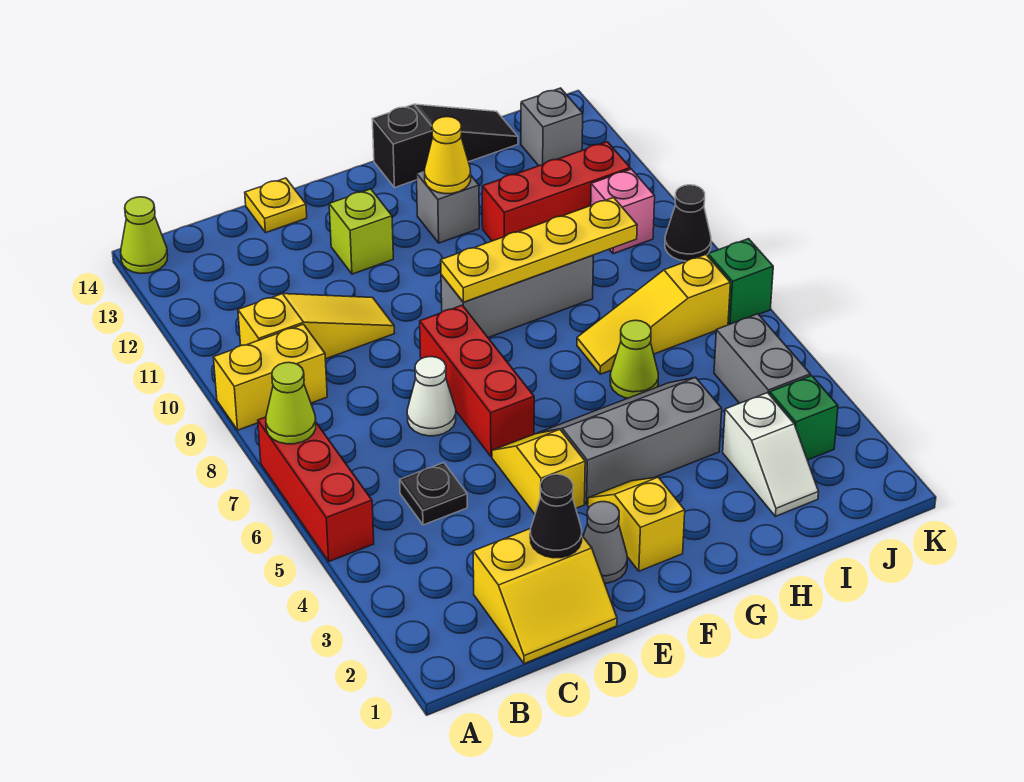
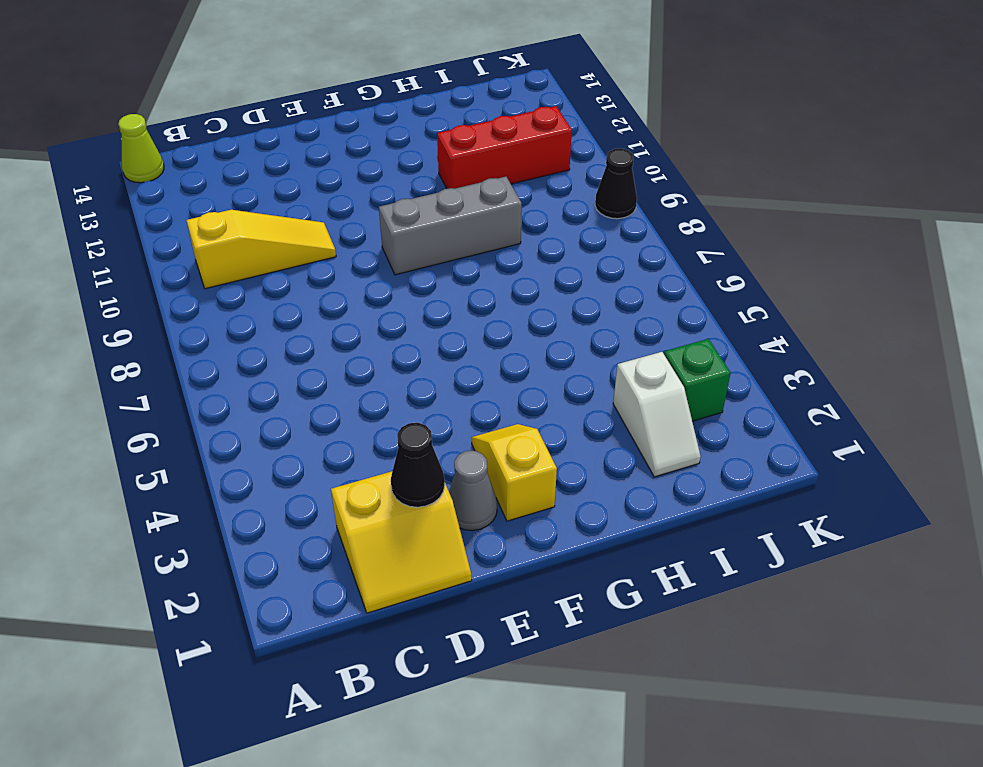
none -> red 1x3 brick [258,417,374,561]
none -> yellow 1x2 brick [213,324,327,430]
none -> black 1x1 plate [400,463,467,525]
none -> white 1x1 cone [407,357,456,436]

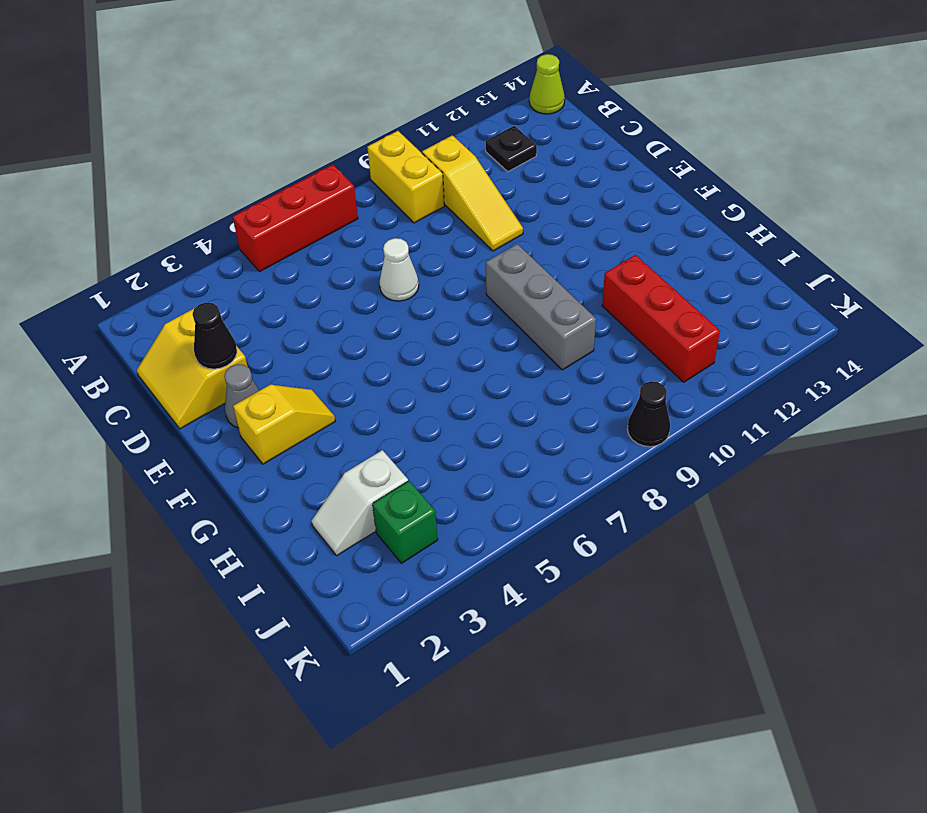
black 1x1 plate [486,126,537,172] -> black 1x1 plate moved to [400,463,467,525]
none -> yellow 1x1 plate [245,178,307,233]
none -> yellow 1x2 slope [492,429,585,514]
none -> red 1x3 brick [420,305,534,457]
none -> lime 1x1 brick [329,189,393,274]

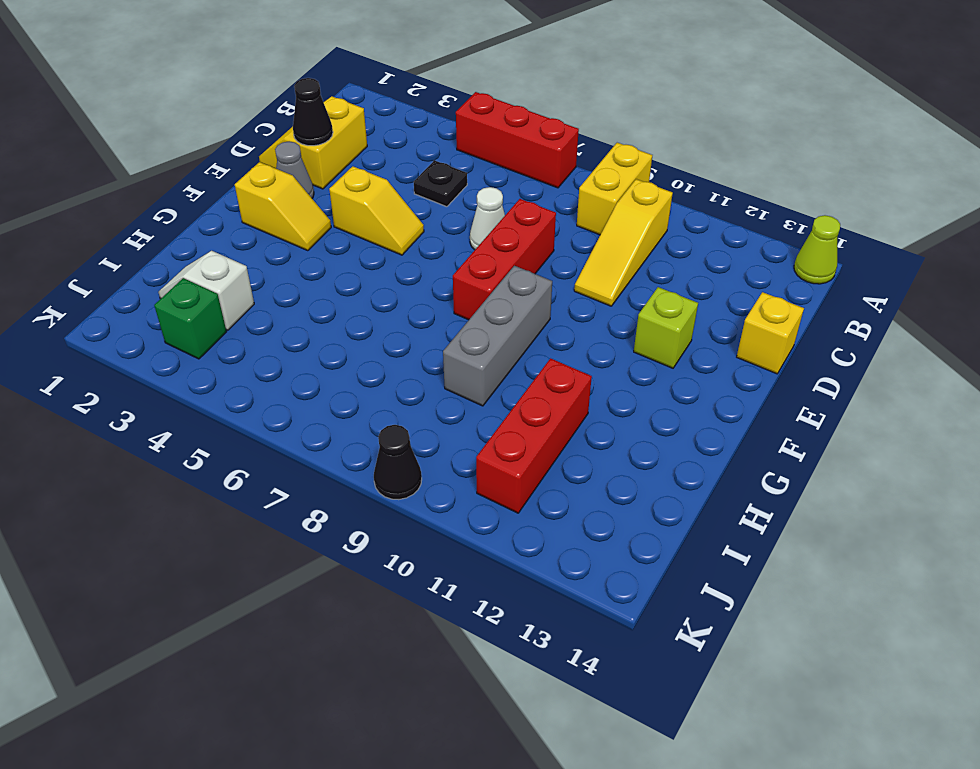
red 1x3 brick [453,199,556,320] -> red 1x3 brick turned to [420,305,534,457]
yellow 1x1 brick [737,292,804,374] -> yellow 1x1 plate [245,178,307,233]
none -> grey 2x3 slope [539,377,722,504]
none -> grey 1x1 brick [416,170,479,243]
none -> black 1x3 slope [372,104,518,188]
none -> lime 1x1 cone [610,320,658,398]

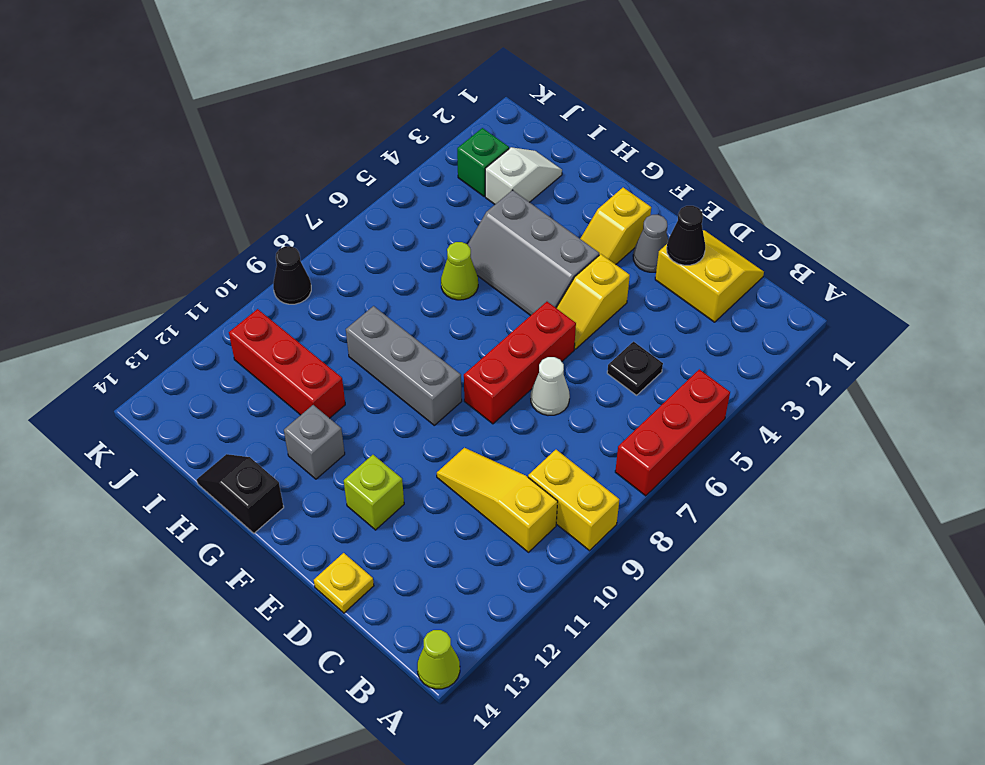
black 1x2 slope [197,454,284,533] -> black 1x3 slope [372,104,518,188]
none -> yellow 1x3 slope [577,255,730,374]
none -> grey 1x2 brick [714,314,810,403]
none -> pink 1x1 brick [591,169,655,254]
none -> grey 1x1 brick [521,88,583,166]

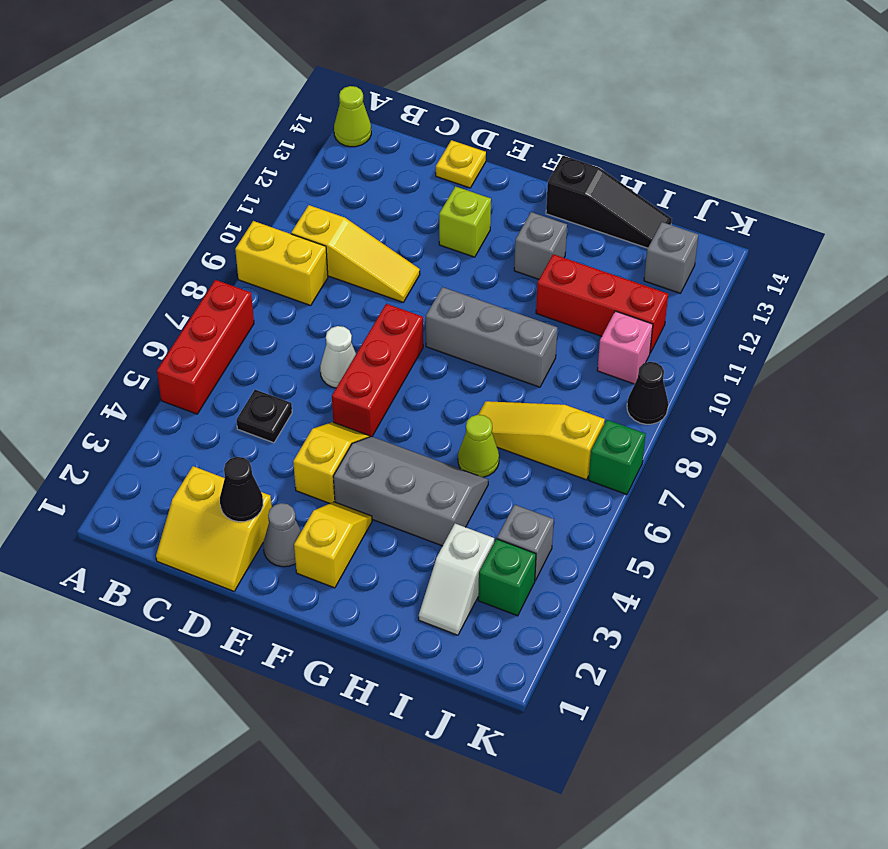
grey 1x1 brick [497,505,554,581] -> grey 1x2 brick [714,314,810,403]
none -> lime 1x1 cone [266,362,316,444]
none -> yellow 1x4 plate [441,198,637,302]
none -> yellow 1x1 cone [425,117,471,194]

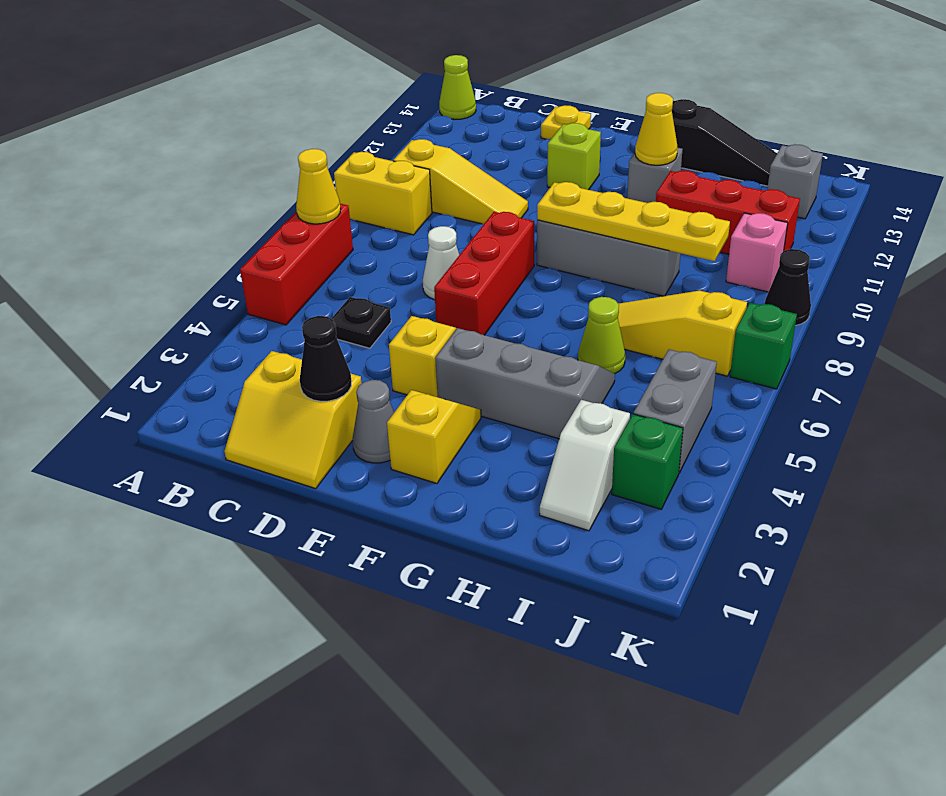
yellow 1x1 cone [296,149,341,224] -> lime 1x1 cone [266,362,316,444]

